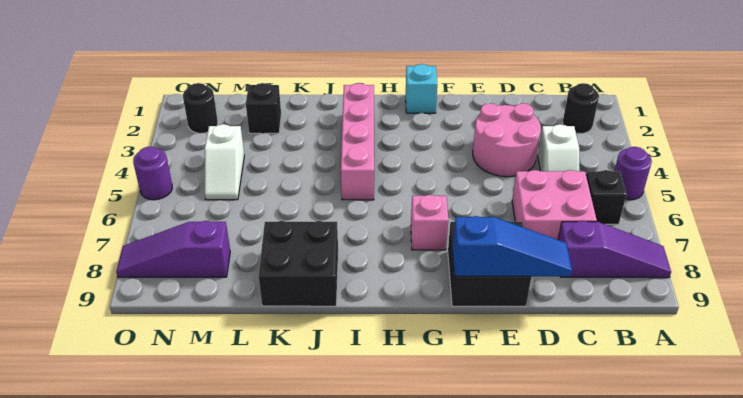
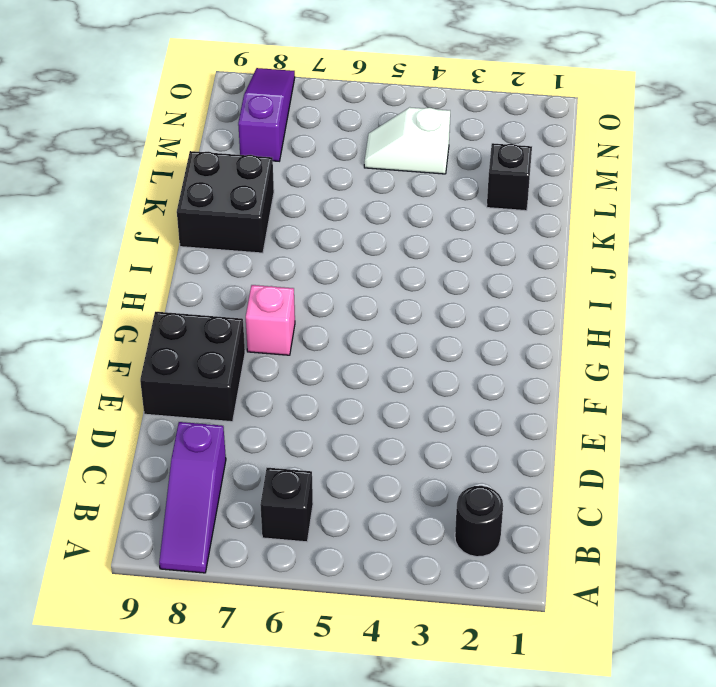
none -> purple 1x1 round brick [615,147,652,200]
none -> white 1x2 slope [538,124,579,171]
none -> pink 2x2 brick [512,170,597,240]

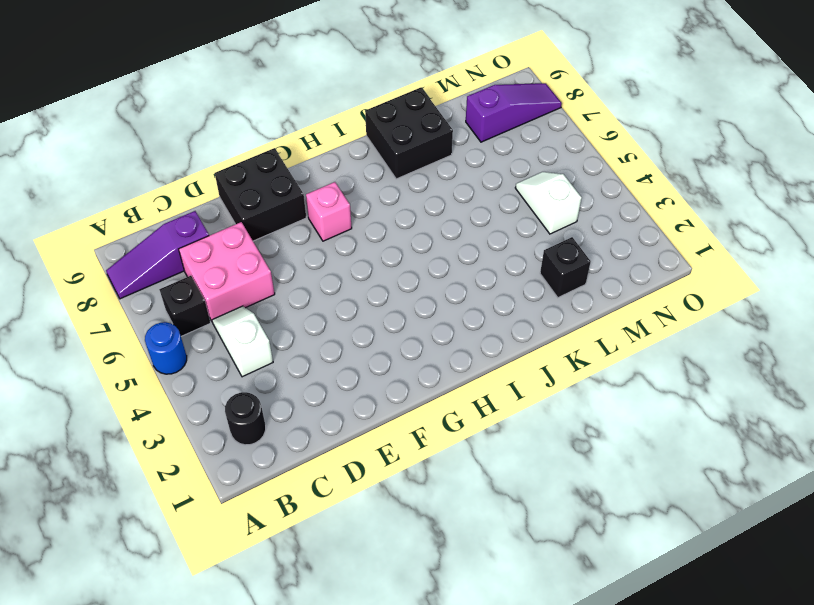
blue 1x1 round brick [145,322,187,374] -> purple 1x1 round brick [615,147,652,200]
none -> pink 2x2 round brick [473,103,541,177]
none -> cyan 1x1 brick [406,64,437,113]
none -> pink 1x4 brick [341,83,374,200]

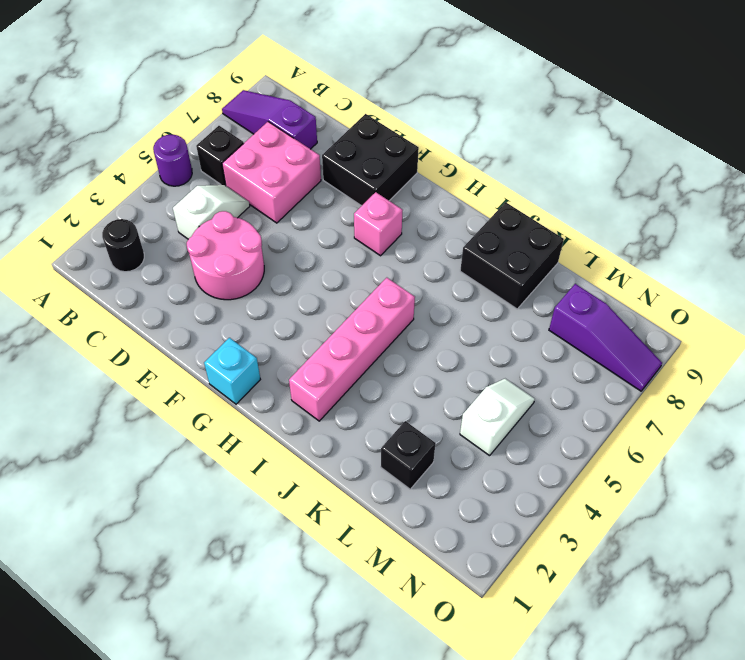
none -> black 1x1 round brick [183,83,218,133]
none -> purple 1x1 round brick [133,146,172,200]
none -> blue 1x3 slope [453,216,572,277]

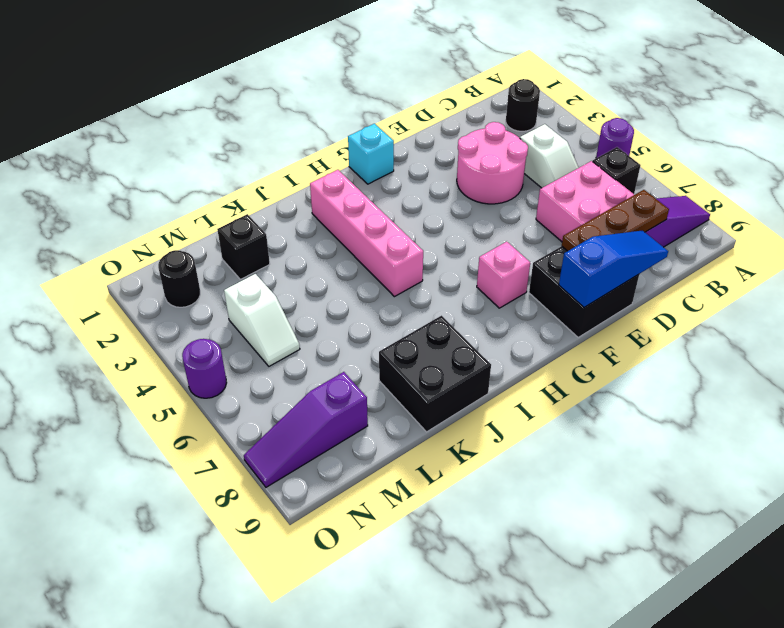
brown 1x3 plate [562,190,669,251] -> none

